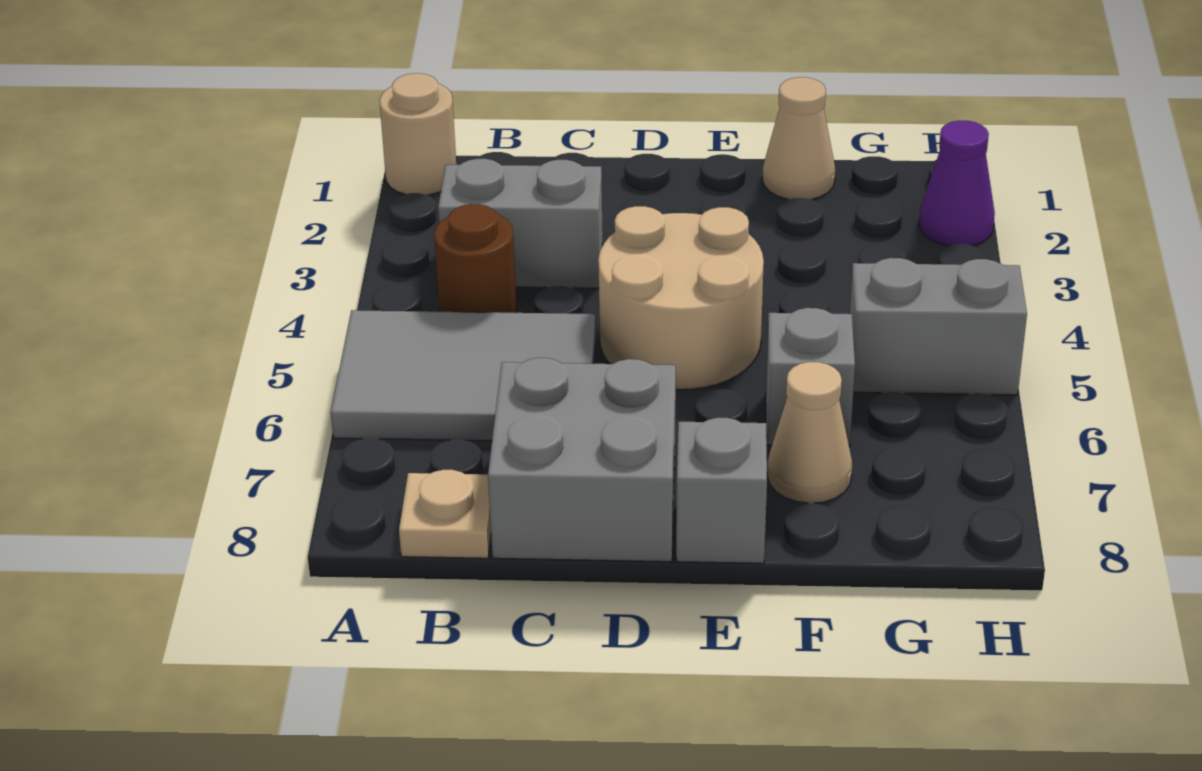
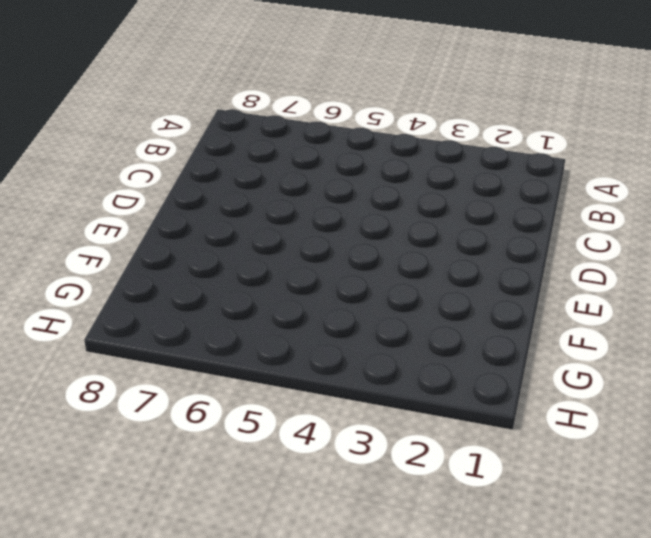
none -> tan 1x1 round brick [379,73,456,195]
none -> grey 2x3 tile [331,310,596,441]
none -> grey 1x2 brick [438,159,603,288]

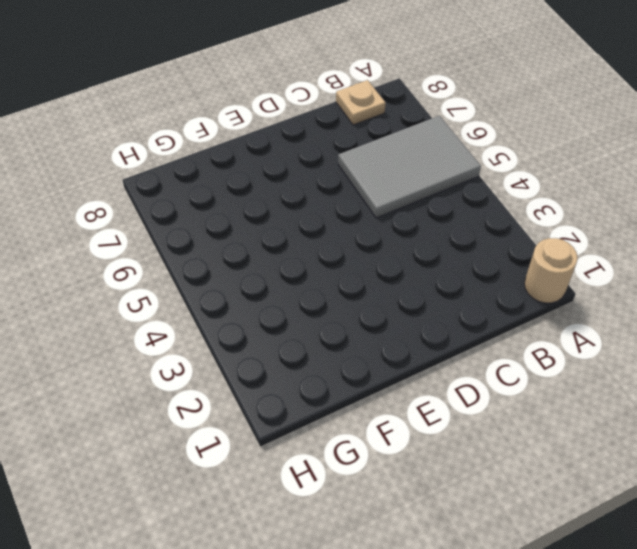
none -> grey 1x2 brick [438,159,603,288]
none -> brown 1x1 round brick [434,204,517,313]
none -> grey 2x2 brick [488,358,676,562]

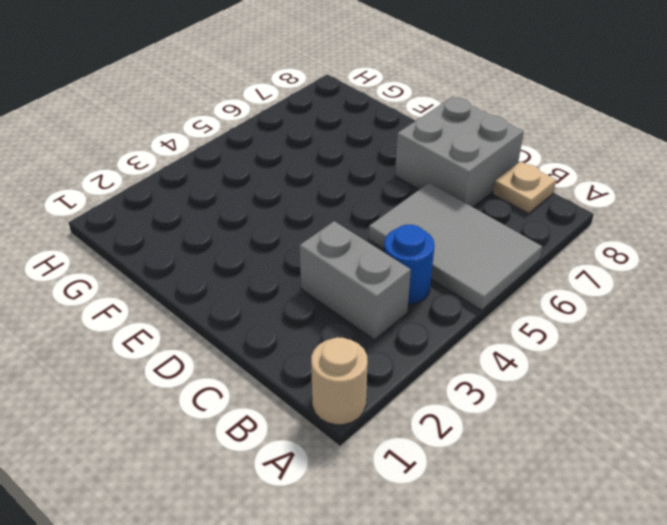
blue 1x1 round brick [384,224,435,304] -> brown 1x1 round brick [434,204,517,313]
none -> tan 2x2 round brick [598,206,764,390]
none -> grey 1x1 brick [676,418,767,563]
none -> tan 1x1 cone [762,77,835,199]

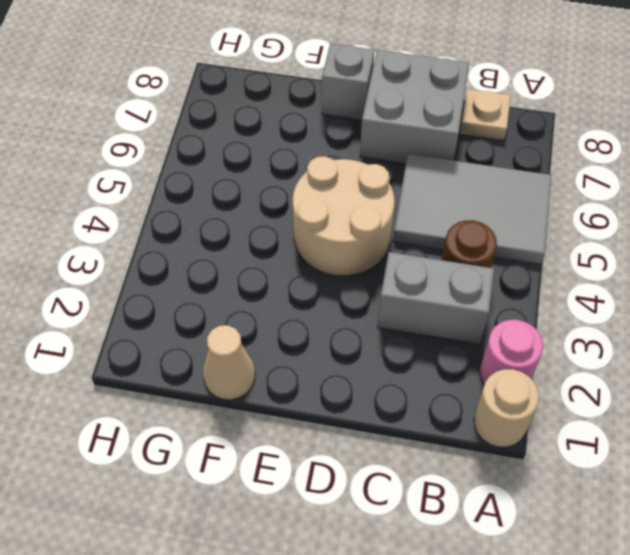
pink 1x1 round brick [480,320,543,385] -> none
none -> grey 1x1 brick [766,308,855,447]
none -> tan 1x1 cone [767,362,852,503]
none -> grey 1x2 brick [850,258,1027,395]

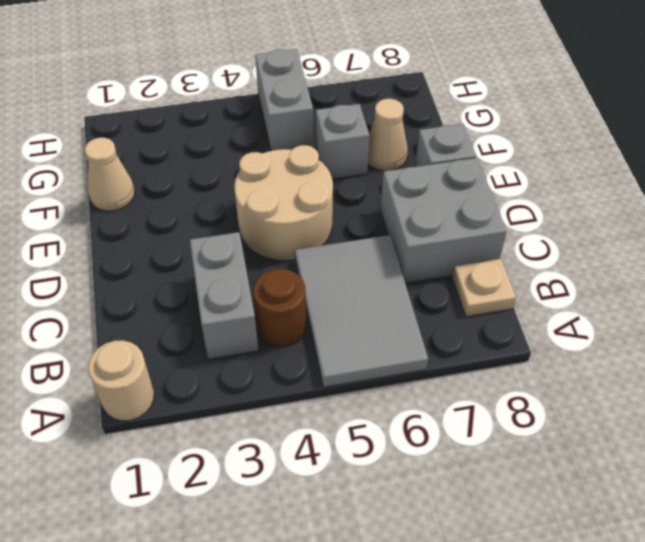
none -> purple 1x1 cone [919,121,995,246]

